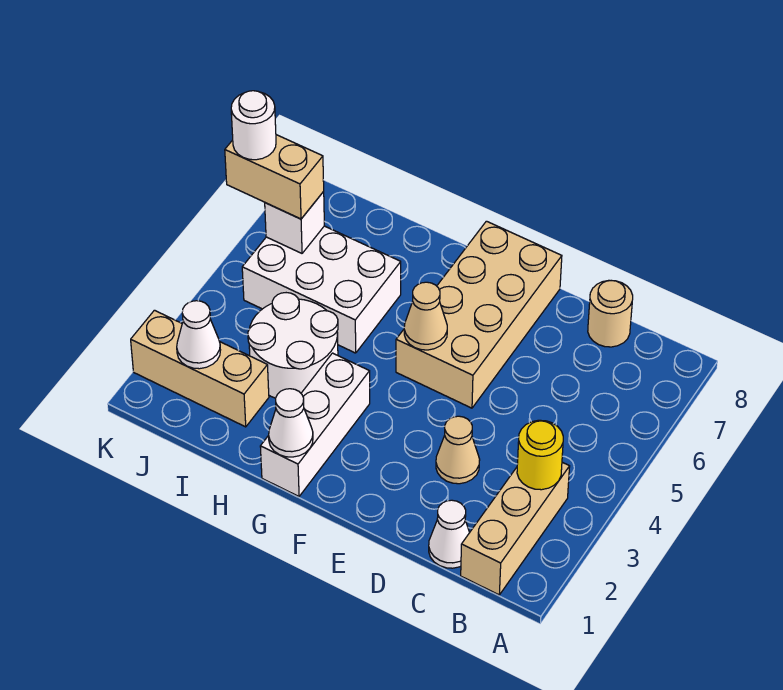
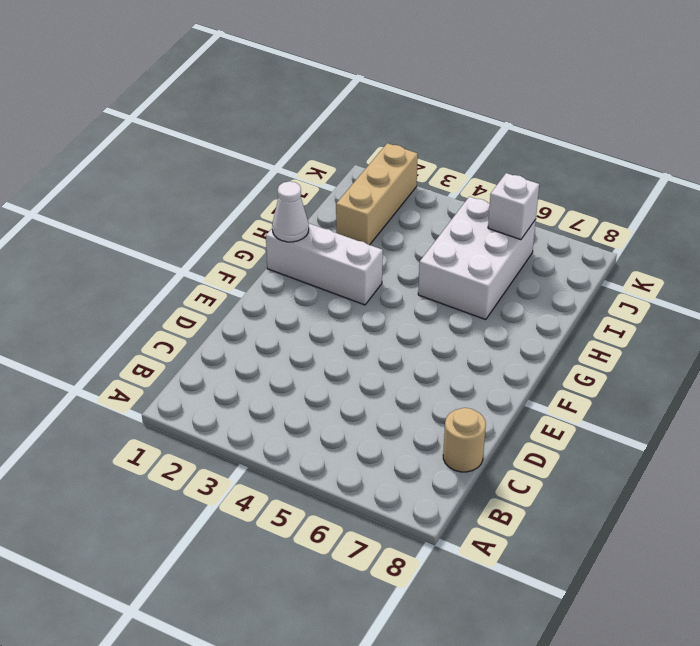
none -> tan 1x3 brick [461,462,570,595]
none -> white 1x1 cone [429,500,470,568]
none -> tan 1x1 cone [436,416,480,484]

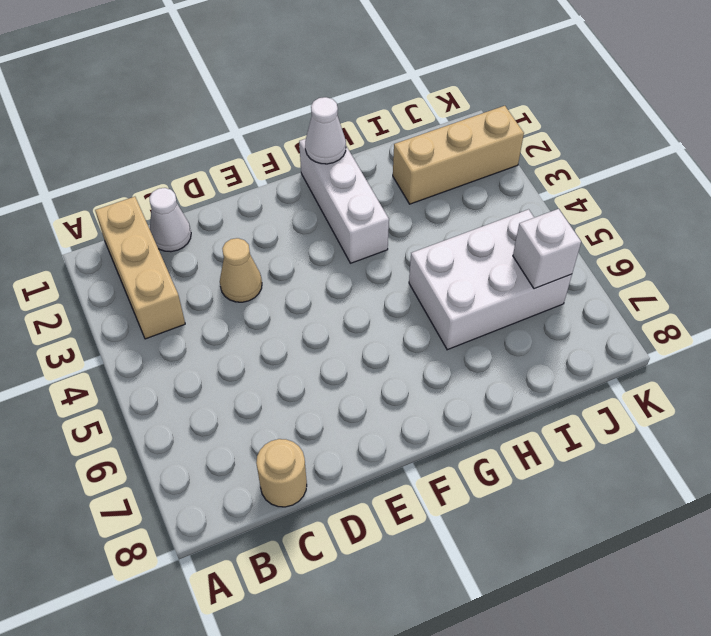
none -> tan 2x4 brick [396,221,562,408]
none -> white 2x2 round brick [248,293,338,398]
none -> yellow 1x1 round brick [517,420,563,490]

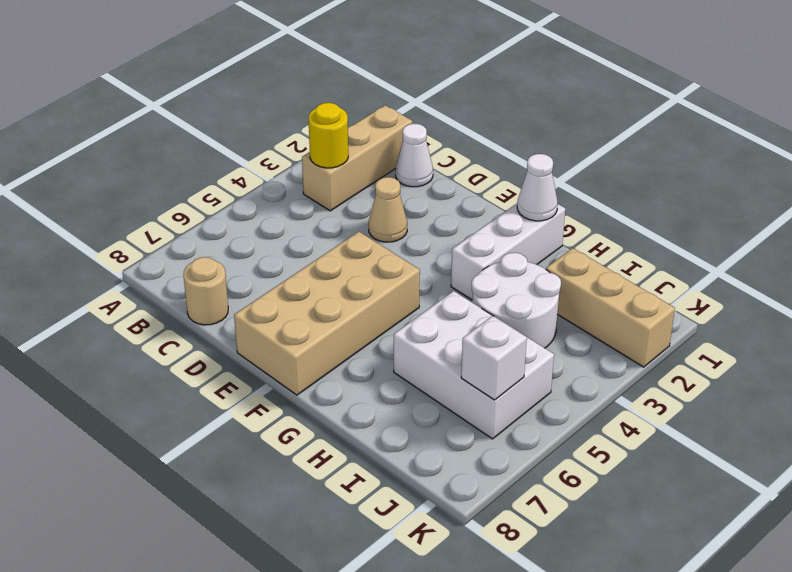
none -> tan 1x1 cone [404,282,447,350]
none -> white 1x1 cone [177,301,220,369]
none -> tan 1x2 brick [225,135,324,219]

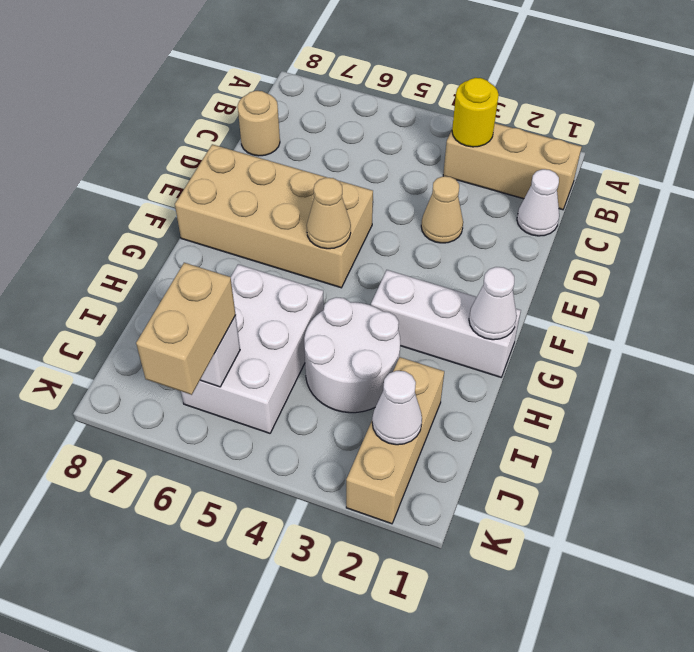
none -> white 1x1 round brick [231,91,276,160]

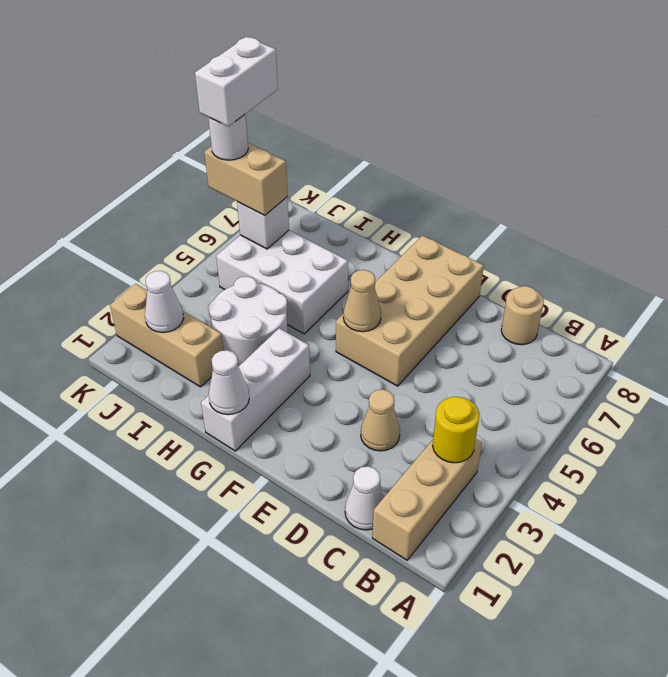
white 1x2 brick [195,37,278,126] -> none

